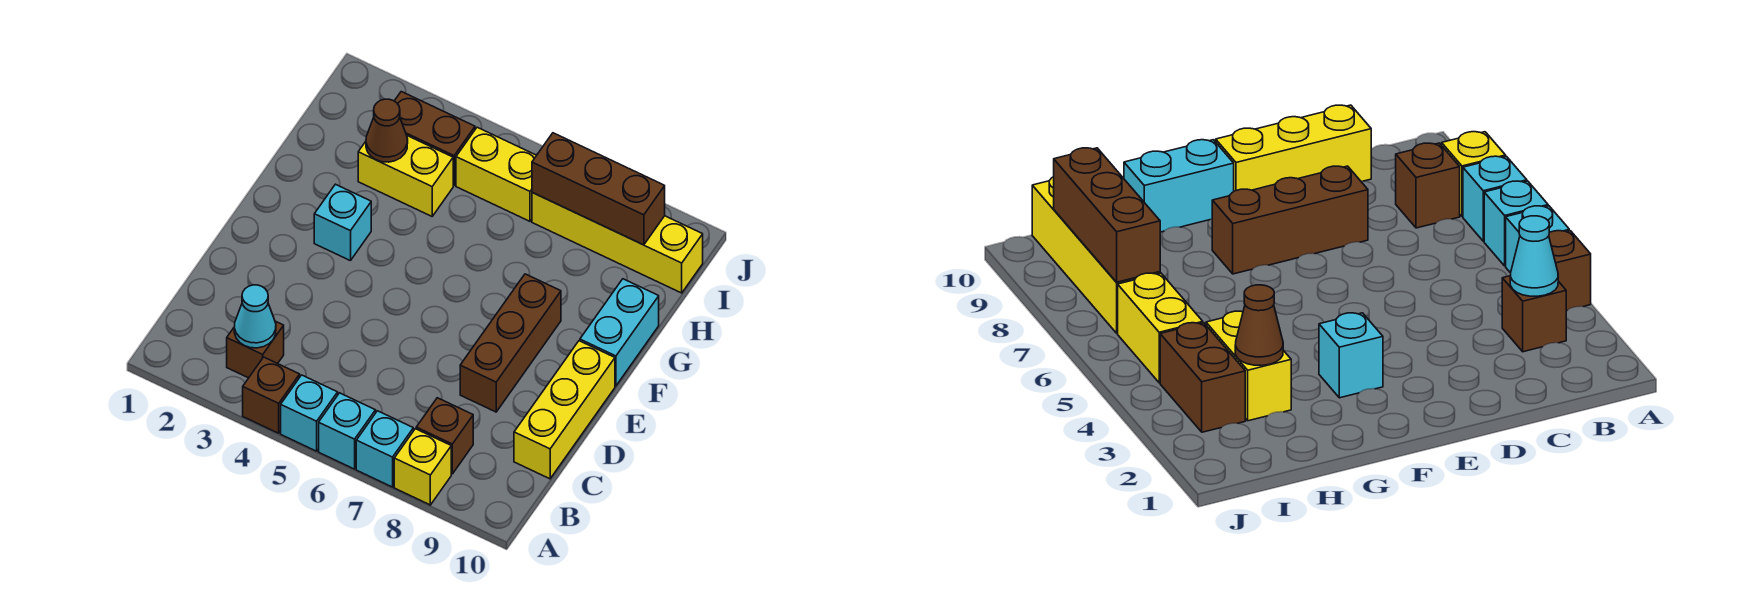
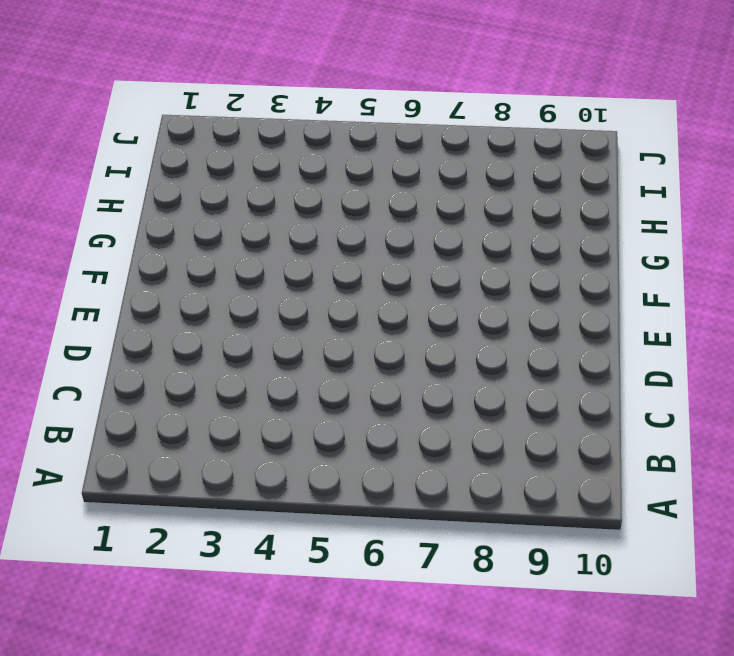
none -> brown 1x1 brick [243,357,300,433]
none -> cyan 1x1 brick [281,375,338,451]
none -> cyan 1x1 brick [319,393,376,469]

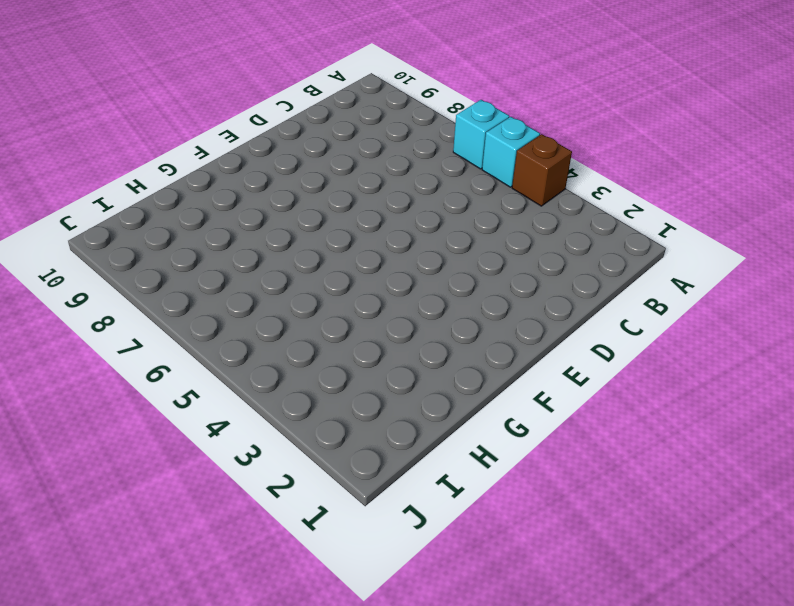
none -> cyan 1x1 brick [356,411,413,487]
none -> yellow 1x1 brick [394,429,451,505]
none -> brown 1x1 brick [227,321,284,378]

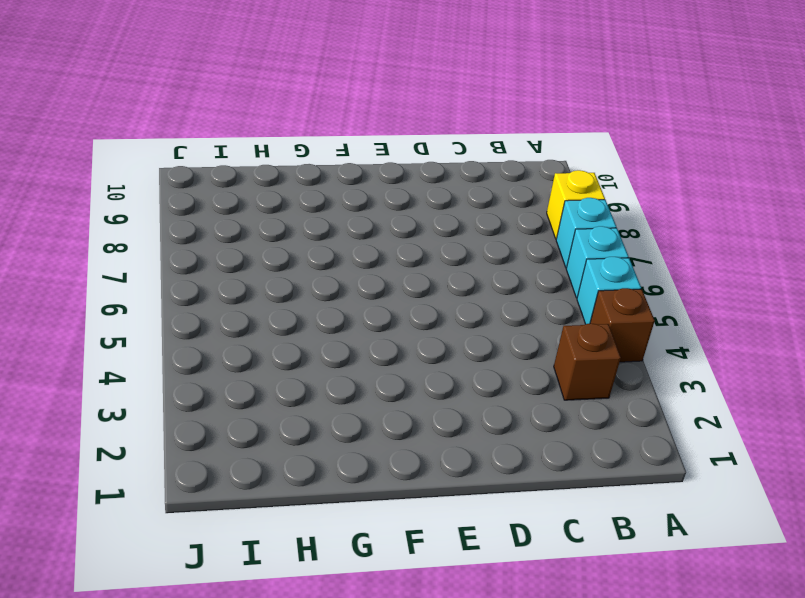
none -> brown 1x1 brick [416,398,473,474]
none -> yellow 1x3 brick [514,341,615,479]
none -> brown 1x3 brick [460,274,561,412]

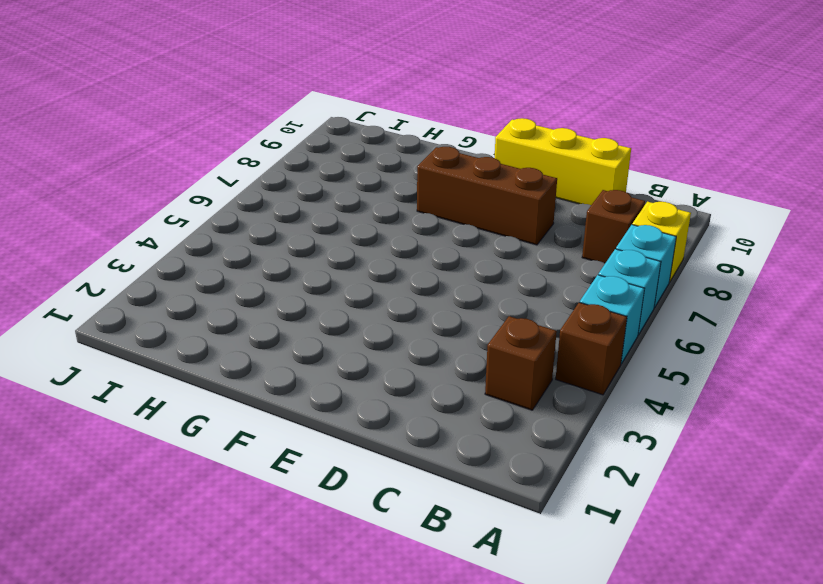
none -> cyan 1x1 brick [314,184,371,261]
none -> cyan 1x2 brick [580,279,659,386]
none -> yellow 1x2 brick [358,136,453,216]

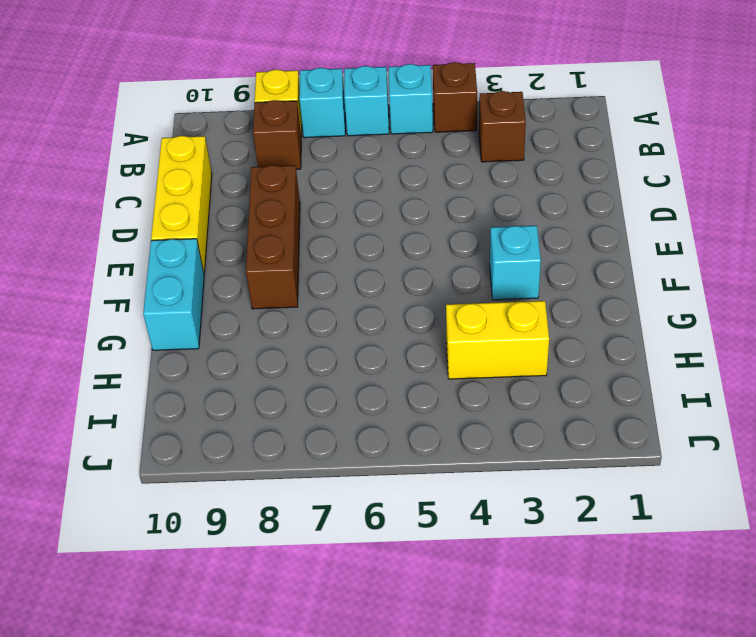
none -> brown 1x2 brick [395,92,475,185]
none -> yellow 1x2 brick [456,127,537,221]
none -> yellow 1x4 brick [532,193,703,293]

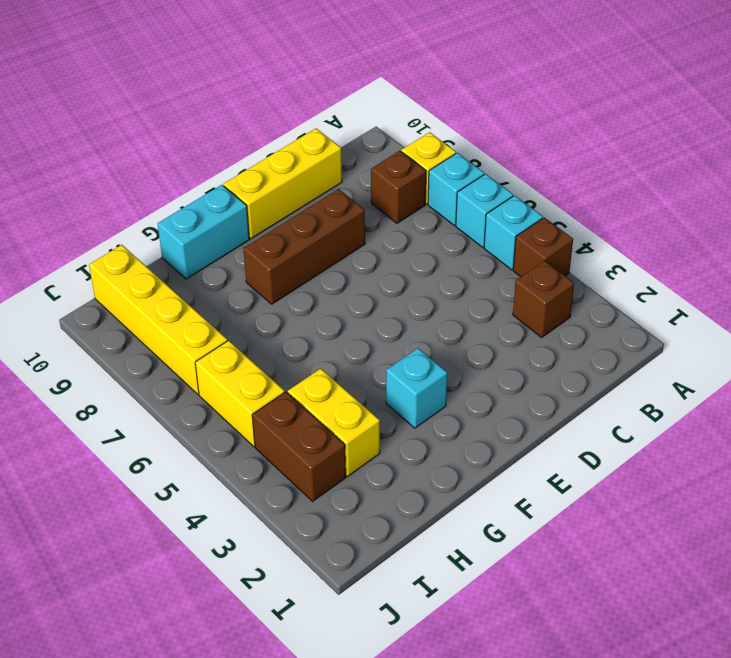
none -> cyan 1x1 cone [234,285,276,348]
none -> brown 1x1 cone [366,99,408,162]
none -> brown 1x3 brick [532,133,665,245]

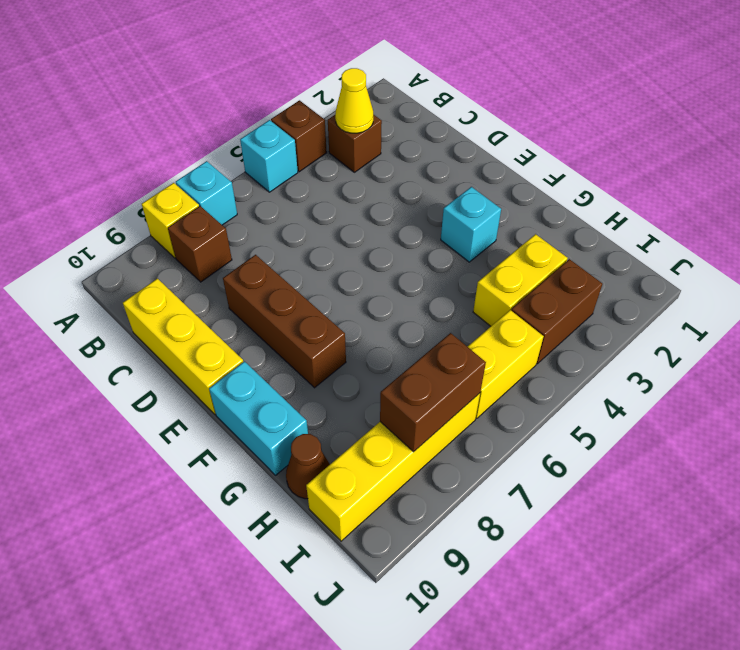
yellow 1x1 cone [335,68,373,133] -> cyan 1x1 cone [234,285,276,348]
brown 1x1 cone [286,434,330,499] -> brown 1x1 cone moved to [366,99,408,162]
brown 1x2 brick [380,333,486,452] -> brown 1x3 brick [532,133,665,245]
none -> cyan 1x1 brick [319,393,376,469]

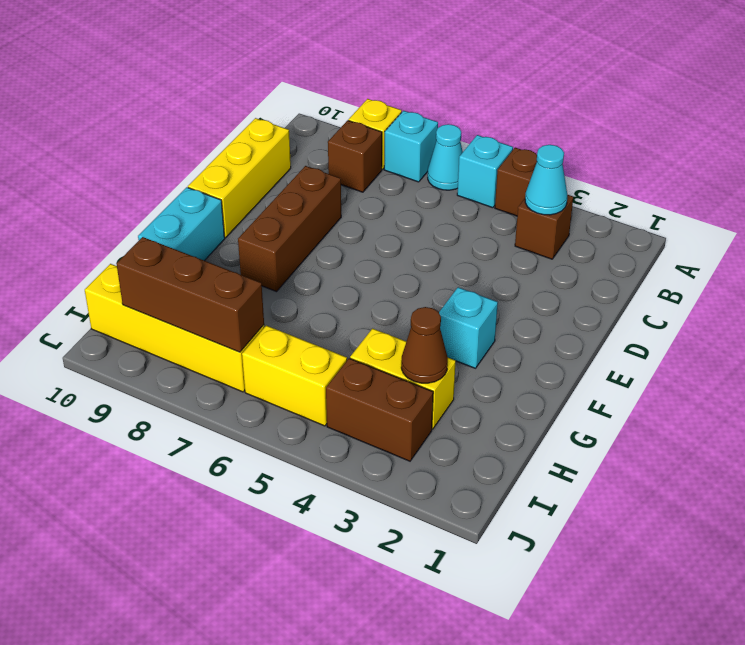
cyan 1x1 cone [428,124,463,190] -> cyan 1x1 brick [319,393,376,469]

